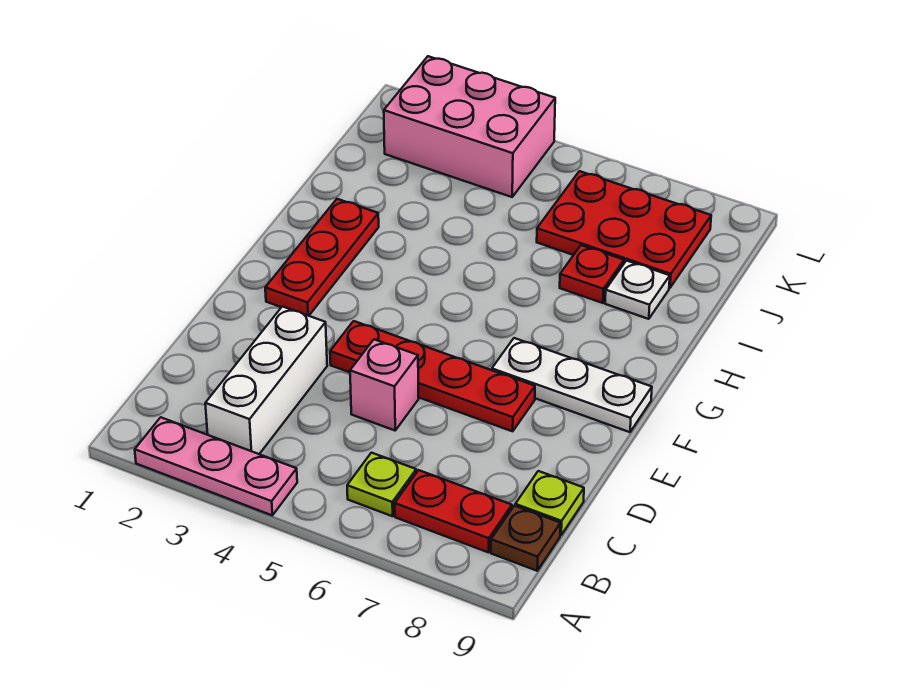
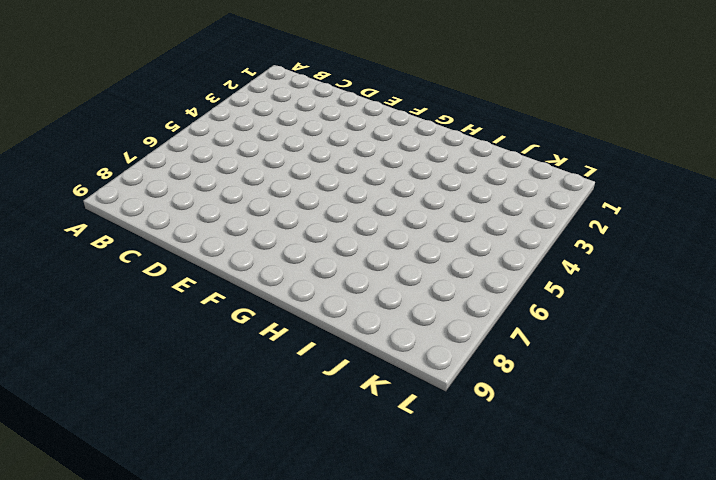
none -> pink 1x3 plate [135,417,297,515]
none -> white 1x3 brick [205,306,327,454]
none -> lime 1x1 plate [347,453,416,516]

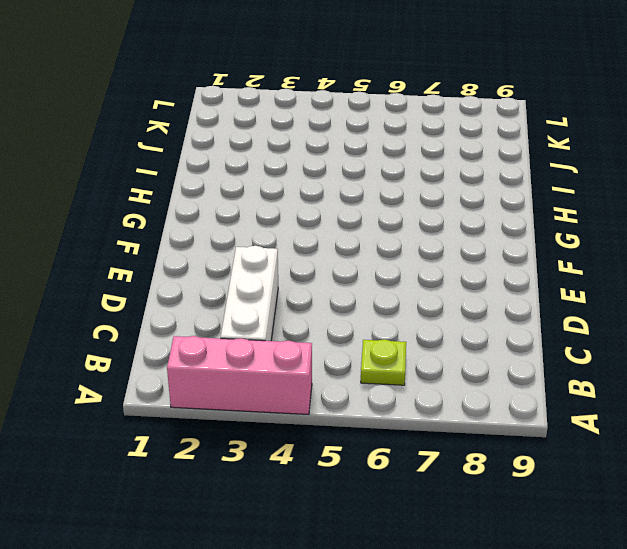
pink 1x3 brick [167,336,312,414] -> pink 1x3 plate [135,417,297,515]
none -> red 1x2 plate [395,470,512,552]
none -> brown 1x1 plate [491,506,561,571]
none -> lime 1x1 plate [515,471,584,535]

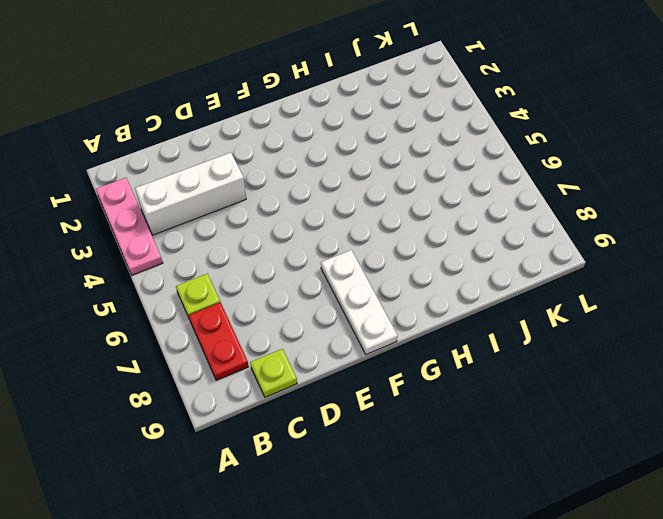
none -> brown 1x1 plate [491,506,561,571]
none -> pink 1x1 brick [350,339,419,430]
none -> red 1x4 plate [330,321,535,431]

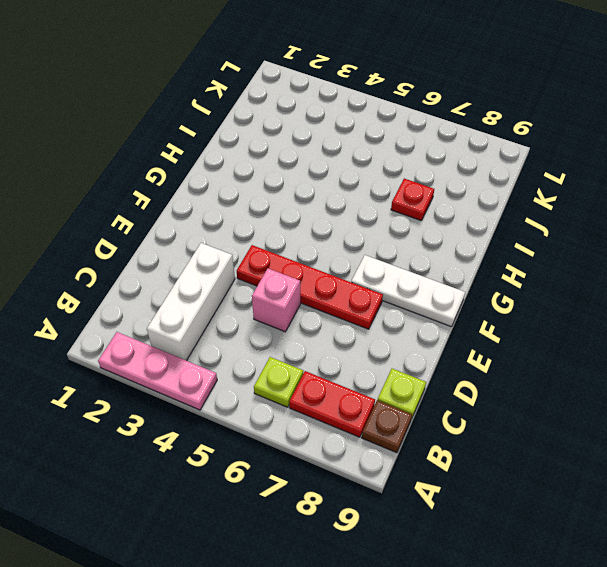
none -> red 1x3 plate [265,199,379,316]
none -> white 1x1 plate [605,261,670,319]
none -> red 2x3 plate [537,171,711,288]

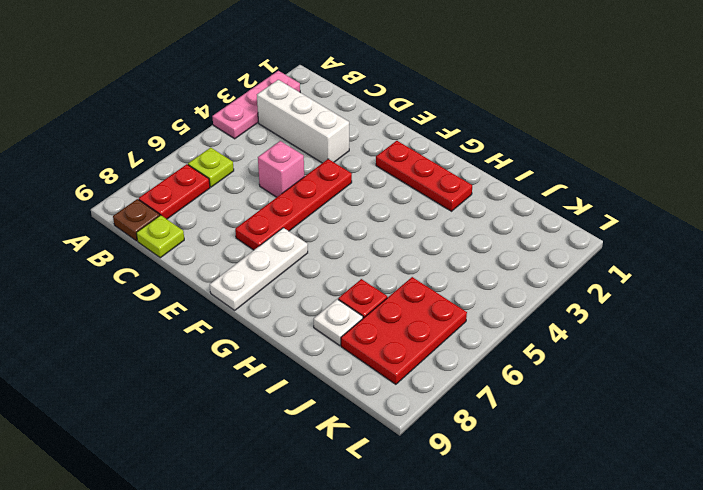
none -> pink 2x3 brick [384,56,555,197]

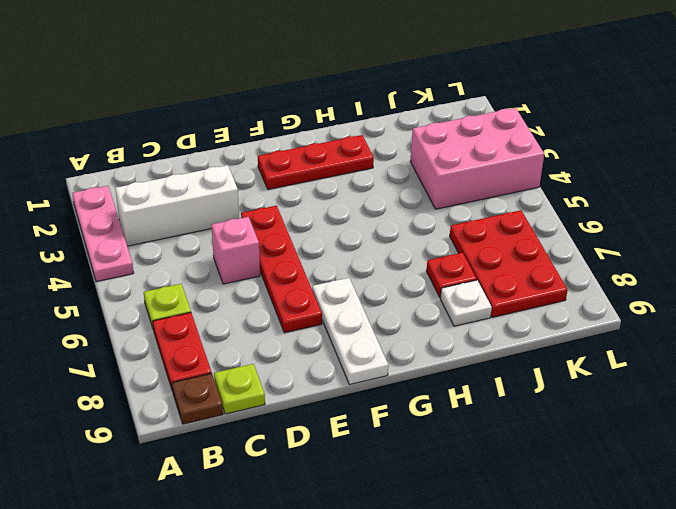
pink 2x3 brick [410,108,544,209] -> pink 2x3 brick turned to [384,56,555,197]

